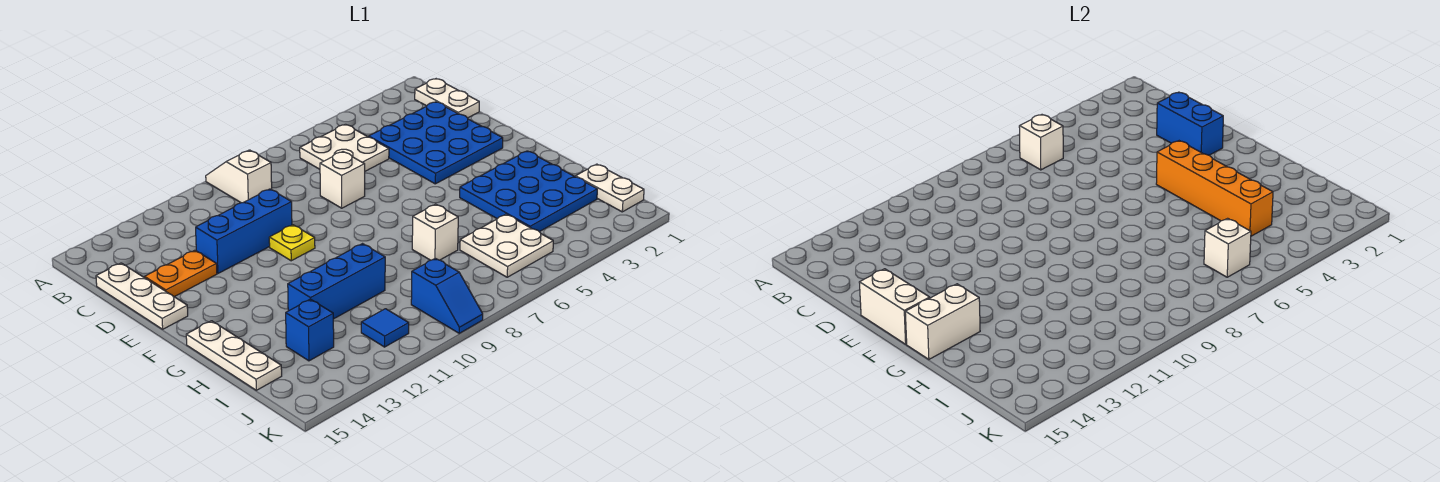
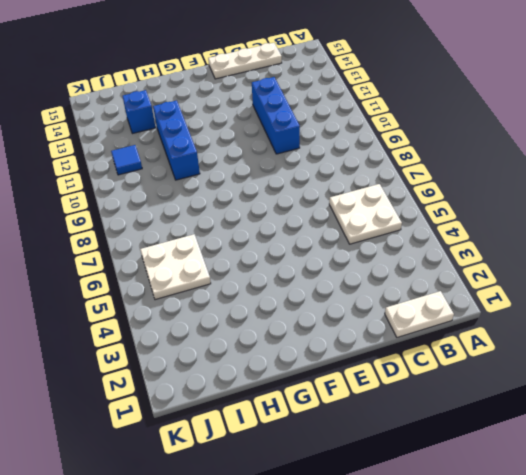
none -> white 1x2 slope [206,150,272,203]
none -> blue 3x3 plate [369,102,503,184]
none -> white 1x1 brick [320,152,365,208]

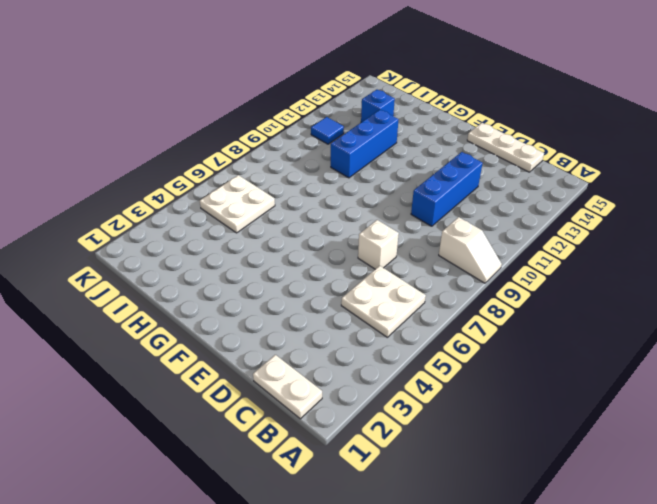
none -> blue 3x3 plate [369,102,503,184]
none -> orange 1x2 plate [145,250,217,297]
none -> yellow 1x1 plate [269,225,315,261]

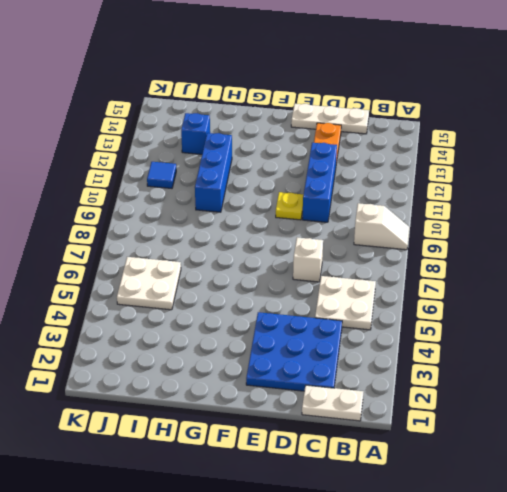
none -> blue 3x3 plate [460,151,597,232]
none -> white 1x3 plate [186,321,282,390]
none -> white 1x1 brick [412,204,458,260]

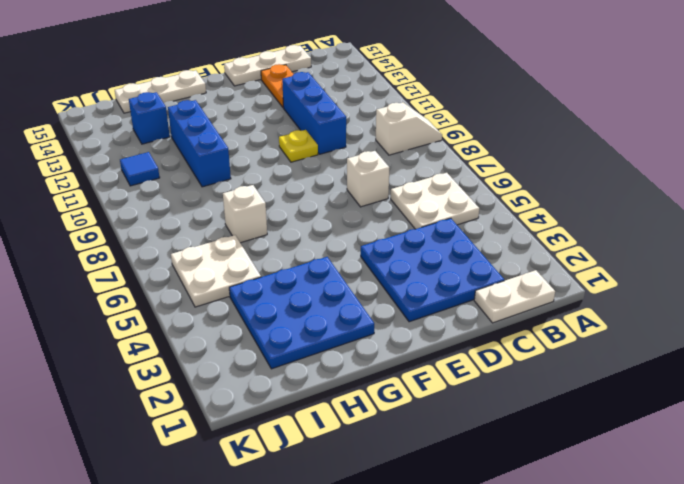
none -> white 1x2 plate [576,164,644,212]
none -> blue 1x2 slope [411,258,483,333]
none -> white 1x1 brick [1019,115,1063,170]

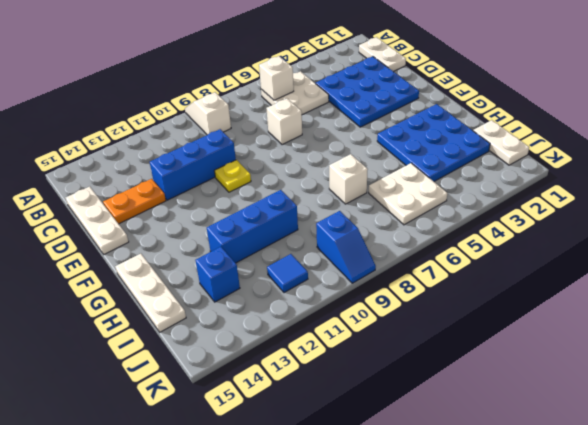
none -> blue 1x2 brick [1157,92,1223,155]
none -> white 1x2 brick [859,269,930,344]
none -> orange 1x4 brick [1156,141,1273,236]

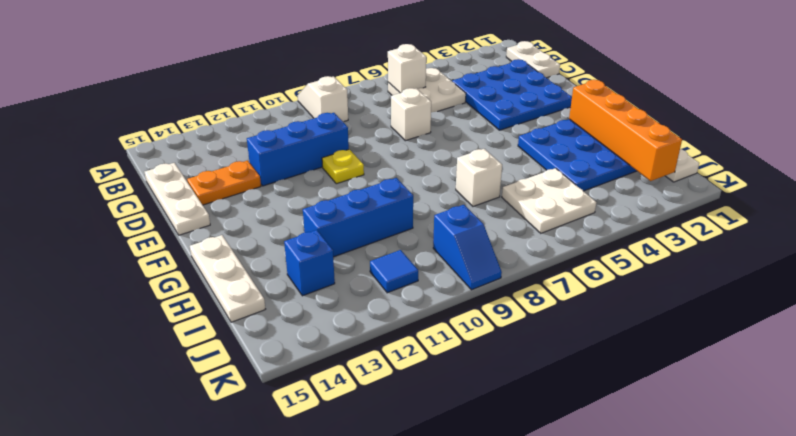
orange 1x4 brick [569,80,682,181] -> orange 1x4 brick moved to [1156,141,1273,236]
none -> blue 1x2 brick [1157,92,1223,155]
none -> white 1x2 brick [859,269,930,344]
none -> white 1x2 brick [905,284,980,359]

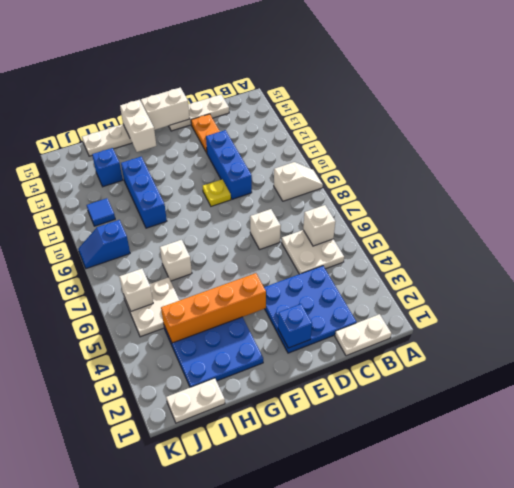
blue 1x1 brick [278,304,312,348] -> blue 1x2 brick [1157,92,1223,155]

